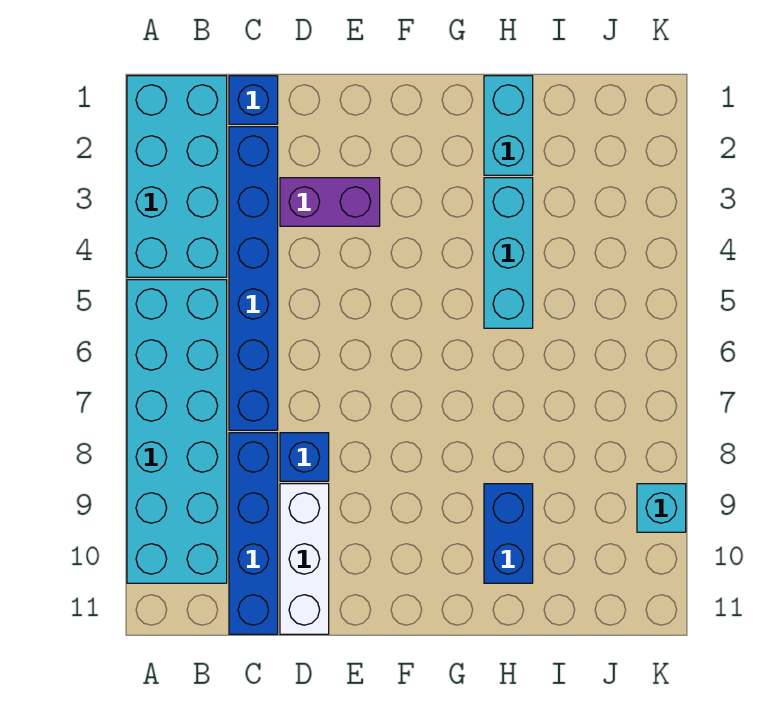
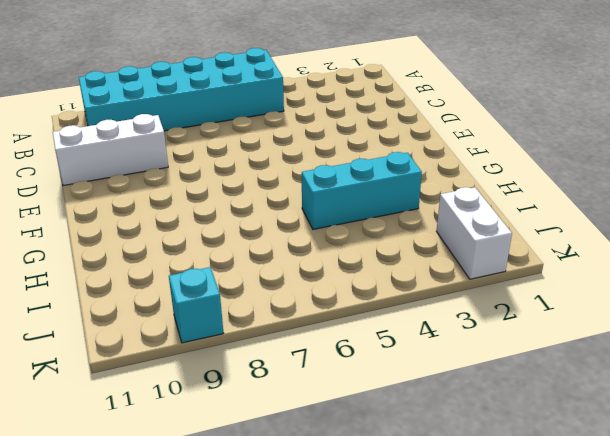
white 1x2 brick [436,187,512,279] -> none
none -> cyan 2x4 brick [127,76,227,277]
none -> blue 1x1 brick [229,76,278,124]
none -> blue 1x6 brick [229,127,278,430]

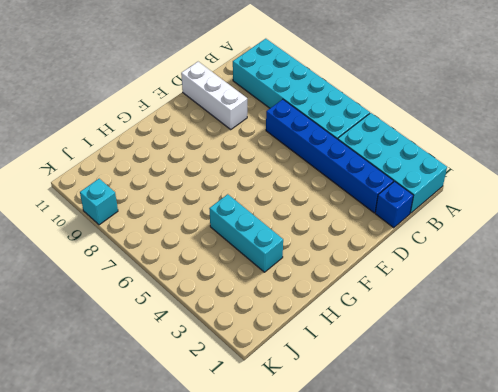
none -> blue 1x4 brick [229,433,278,634]
none -> purple 1x2 brick [280,178,380,226]
none -> blue 1x1 brick [280,433,329,481]

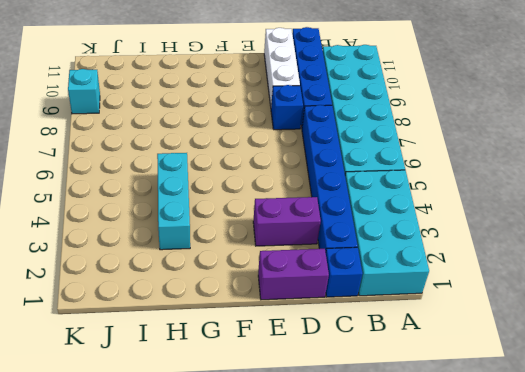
purple 1x2 brick [258,249,329,300] -> none
none -> cyan 1x2 brick [484,76,533,175]
none -> blue 1x2 brick [484,484,533,583]

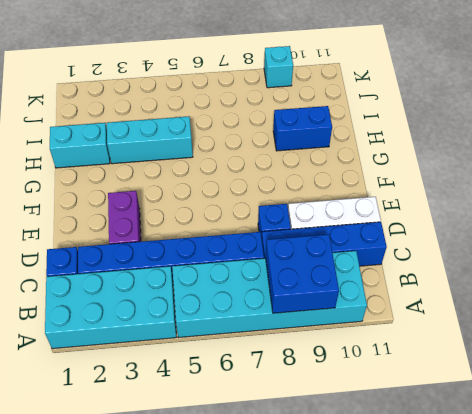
blue 2x2 brick [266,234,339,313] -> none

